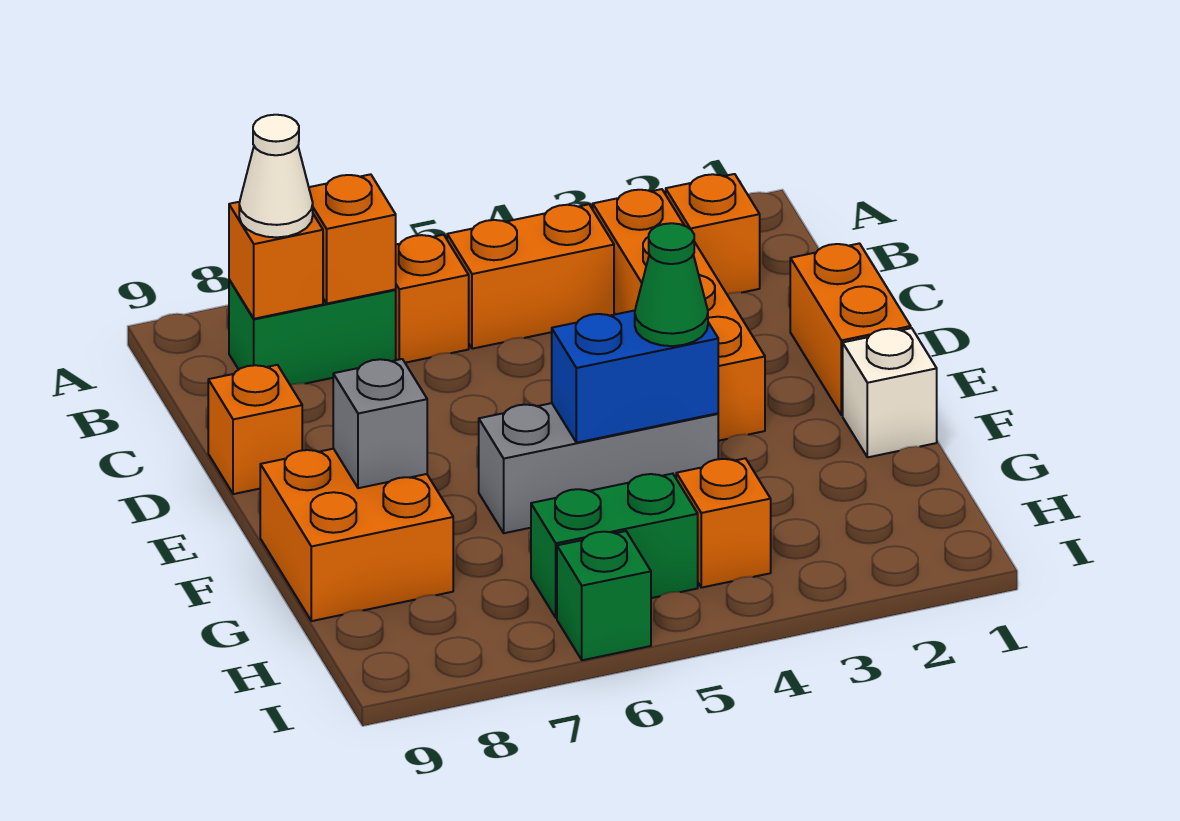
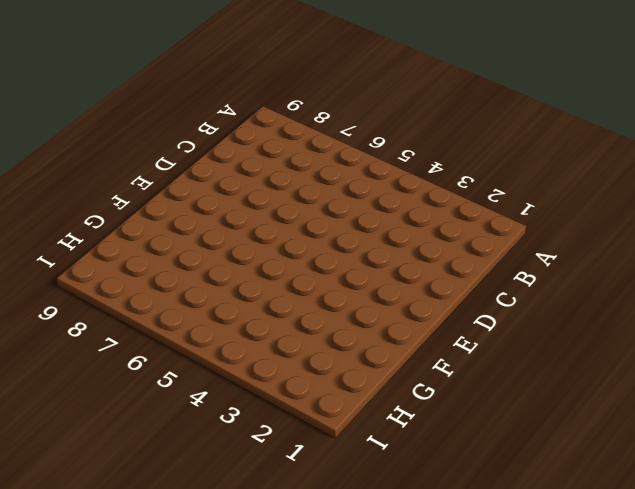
none -> orange 1x1 brick [666,174,760,294]
none -> orange 1x4 brick [593,189,765,441]
none -> orange 1x2 brick [447,204,614,349]

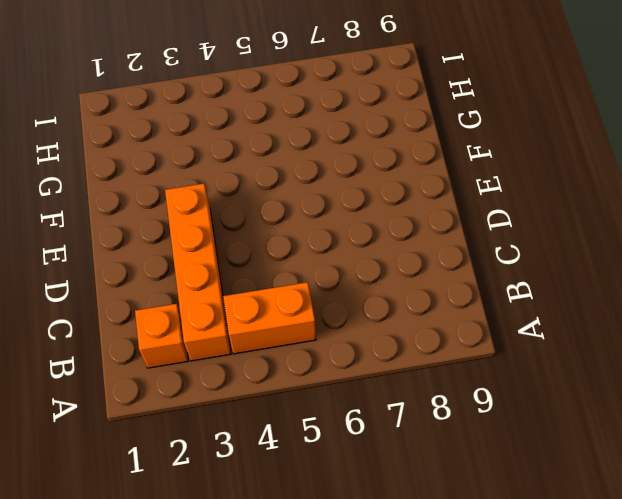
none -> orange 1x1 brick [395,235,469,363]
none -> green 1x2 brick [229,280,396,385]
none -> orange 1x2 brick [790,243,911,415]

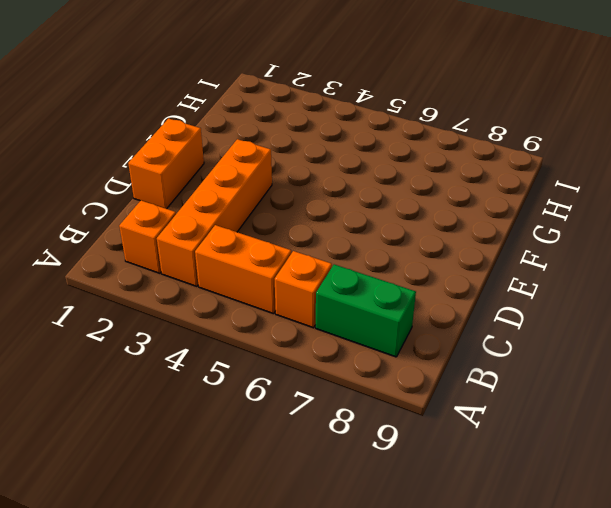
none -> orange 1x1 brick [208,365,302,494]
none -> white 1x1 brick [843,328,937,457]
none -> grey 1x3 brick [479,403,718,533]

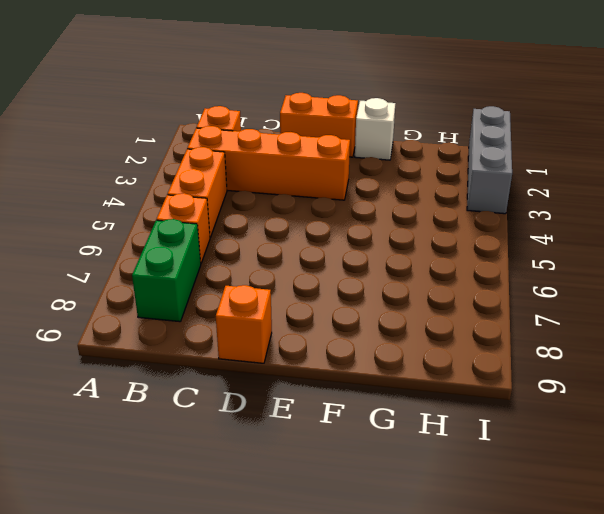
grey 1x3 brick [467,106,512,214] -> grey 1x3 brick moved to [479,403,718,533]
none -> orange 2x2 brick [260,449,453,621]
none -> orange 1x1 brick [676,458,771,588]
none -> green 1x2 brick [531,474,698,618]

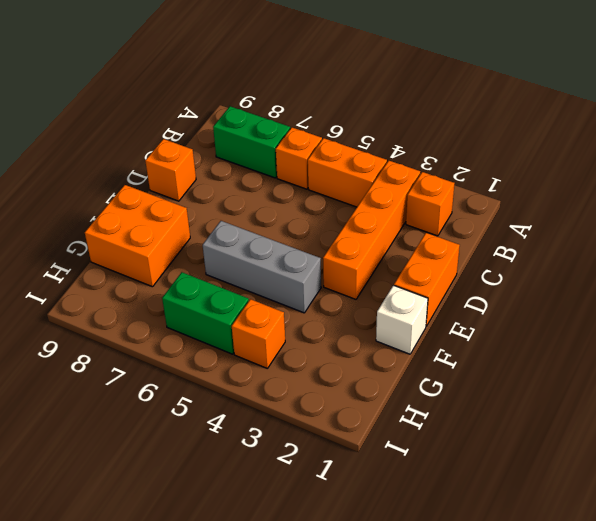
none -> green 1x1 brick [557,531,651,660]
none -> orange 1x1 brick [309,174,396,304]
none -> orange 1x1 brick [229,202,323,319]

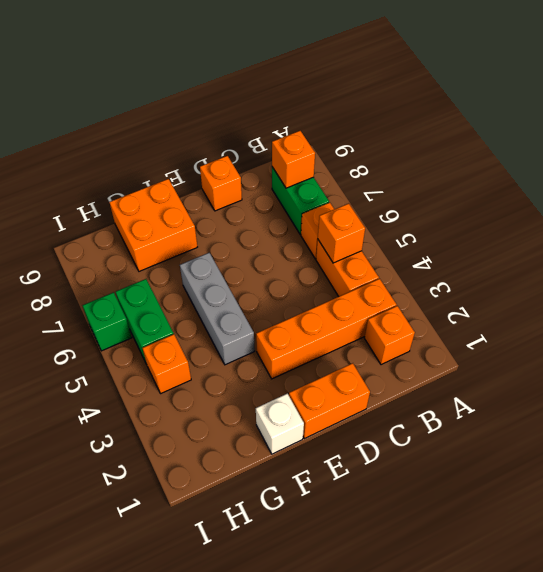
orange 1x1 brick [318,203,365,263] -> orange 1x1 brick moved to [309,174,396,304]
none -> blue 1x2 brick [552,310,718,443]
none -> grey 1x1 brick [333,359,427,488]
none -> white 1x1 cone [239,115,313,237]

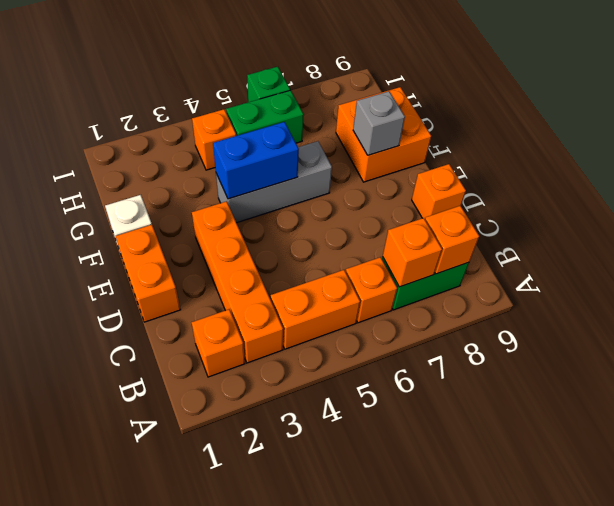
none -> white 1x1 cone [239,115,313,237]
none -> green 1x1 cone [635,223,708,346]

